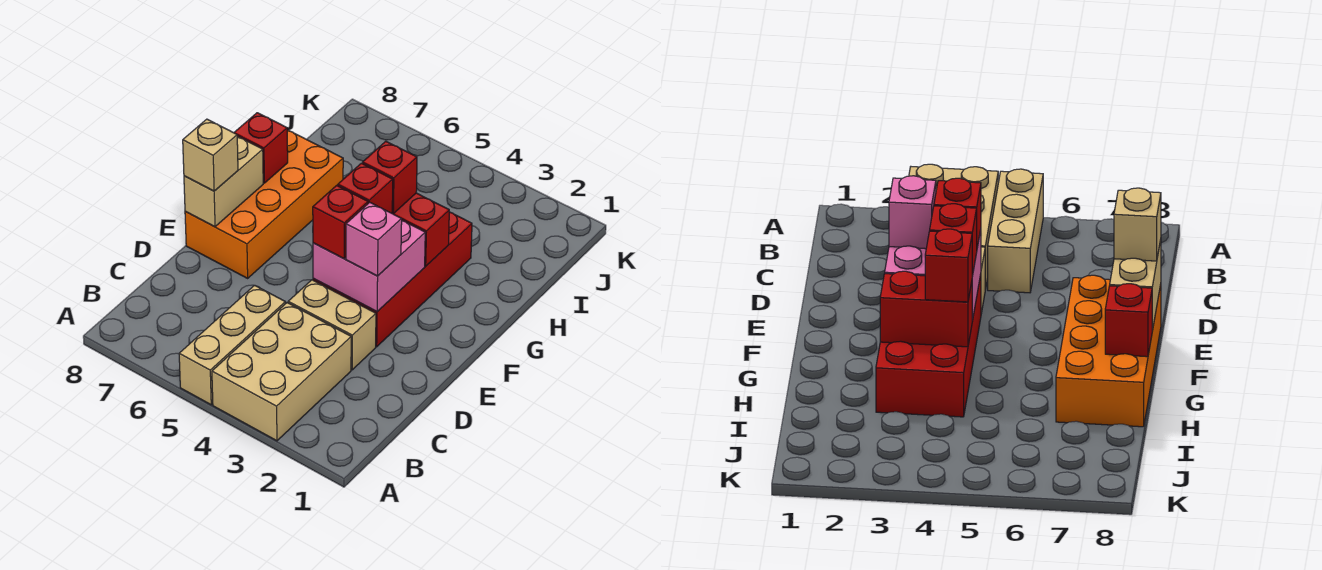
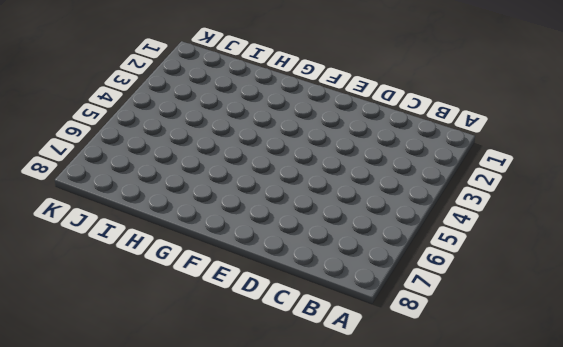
none -> tan 2x3 brick [212,303,351,441]
none -> tan 1x3 brick [179,285,285,405]
none -> tan 1x2 brick [288,280,376,370]

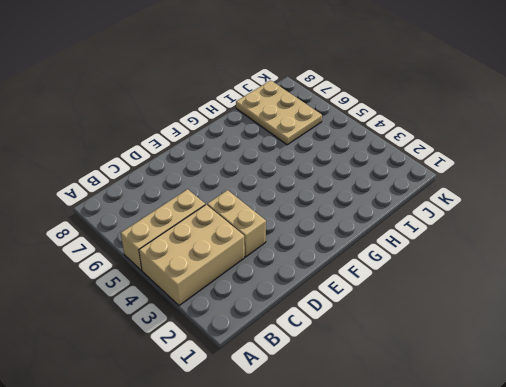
tan 2x3 plate [236,80,322,145] -> none
none -> red 2x4 brick [313,212,472,347]
none -> orange 2x4 brick [185,130,343,278]
none -> pink 2x2 brick [313,220,425,312]

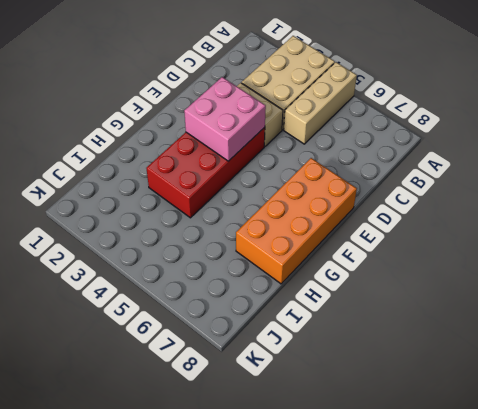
none -> tan 1x2 brick [184,136,263,227]
none -> red 1x2 brick [393,193,449,266]
none -> red 1x1 brick [234,113,288,183]

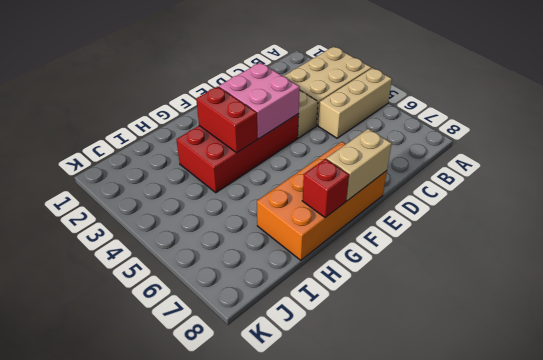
none -> pink 1x1 brick [346,202,402,276]
none -> red 1x1 brick [313,185,368,259]
none -> tan 1x1 brick [183,119,238,191]

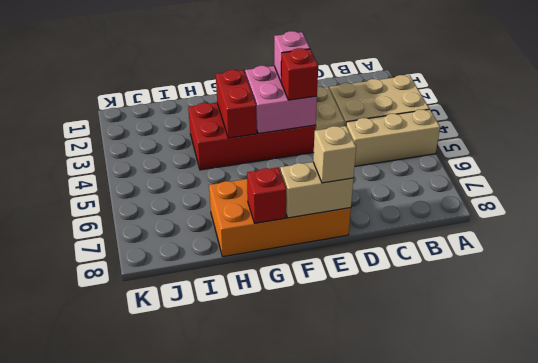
none -> red 1x1 brick [338,163,393,213]
none -> red 1x1 brick [362,141,417,214]

